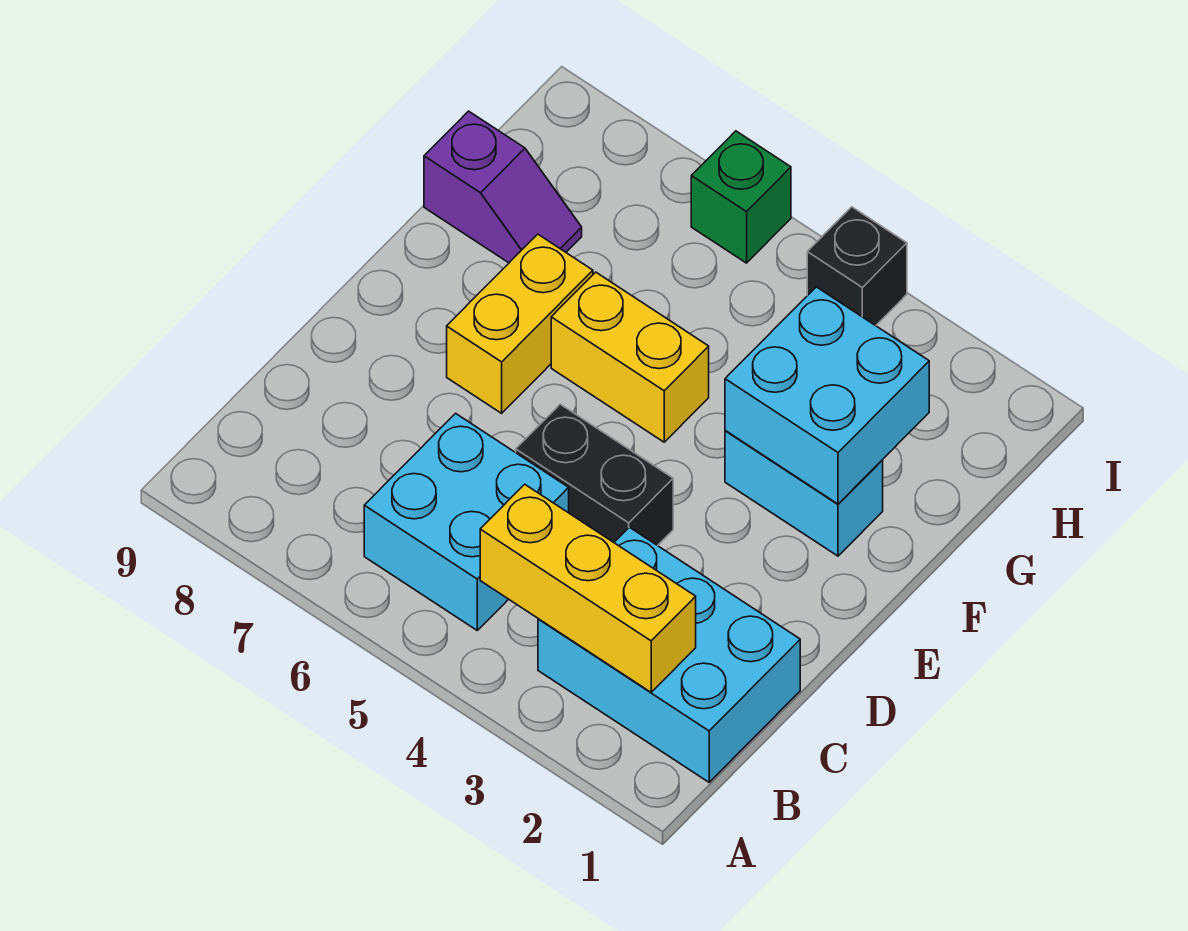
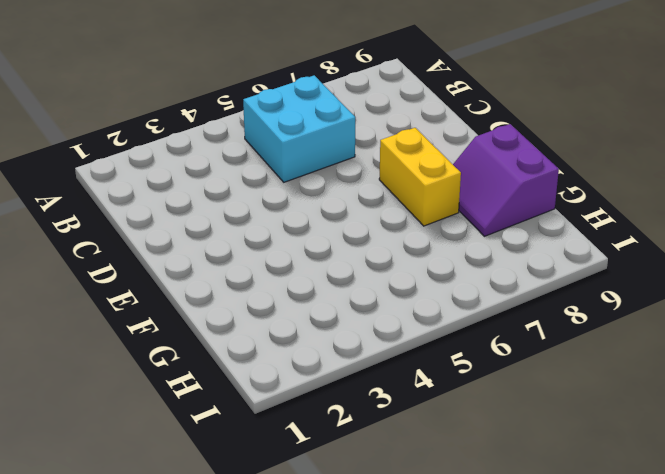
purple 2x2 slope [453,124,559,236] -> purple 1x2 slope [424,111,582,263]
none -> cyan 2x3 brick [538,527,800,782]
none -> black 1x2 brick [516,404,673,546]

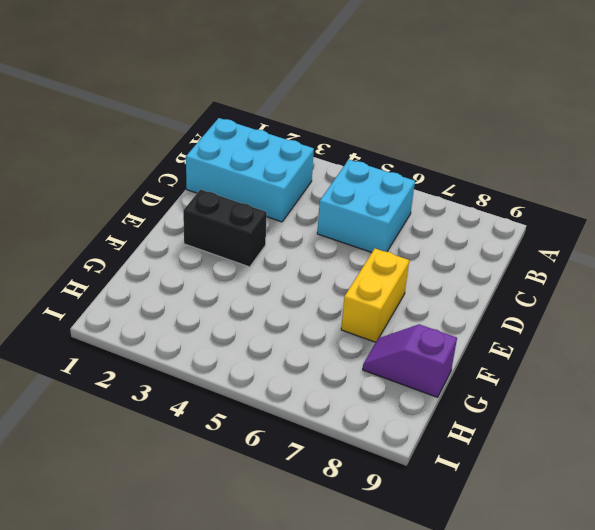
black 1x2 brick [183,189,267,267] -> black 1x2 brick moved to [516,404,673,546]
none -> cyan 1x2 brick [725,431,883,556]
none -> yellow 1x2 brick [551,272,709,442]

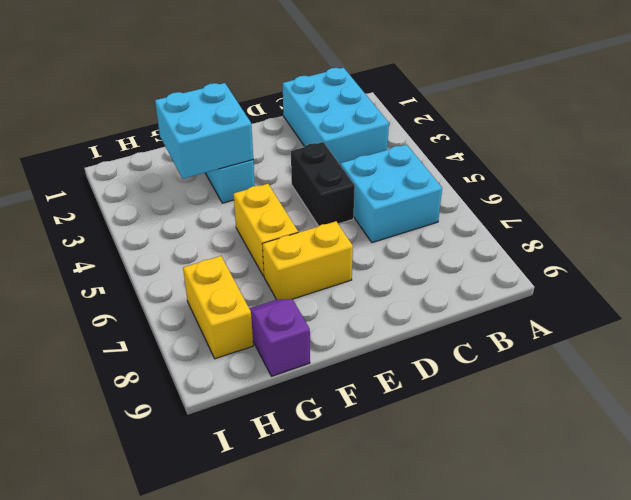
yellow 1x2 brick [183,256,253,359] -> none
none -> black 1x1 brick [807,207,907,326]
none -> green 1x1 brick [691,131,791,263]

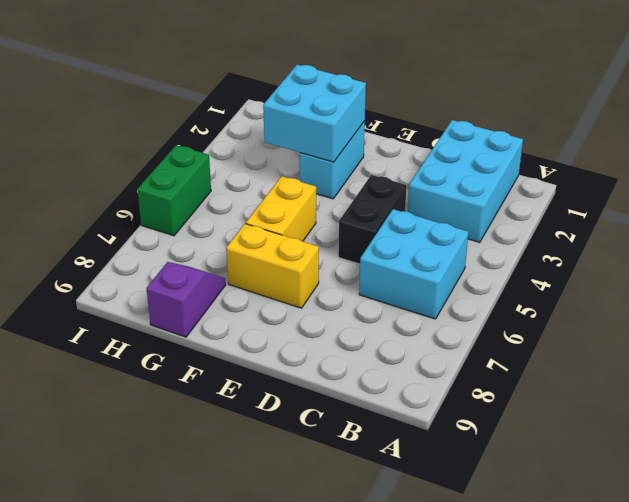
green 1x2 brick [137,145,211,236] -> green 1x1 brick [691,131,791,263]
none -> black 1x1 brick [807,207,907,326]
none -> yellow 1x3 brick [480,484,696,692]

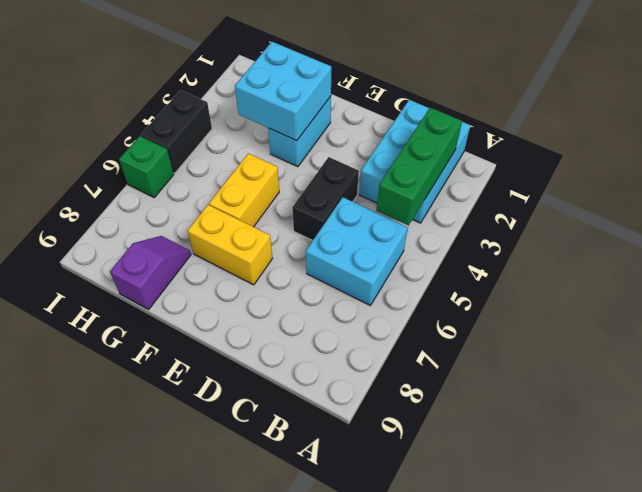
green 1x3 brick [376,108,462,226] -> yellow 1x3 brick [480,484,696,692]
black 1x2 brick [141,90,212,173] -> black 1x1 brick [807,207,907,326]

